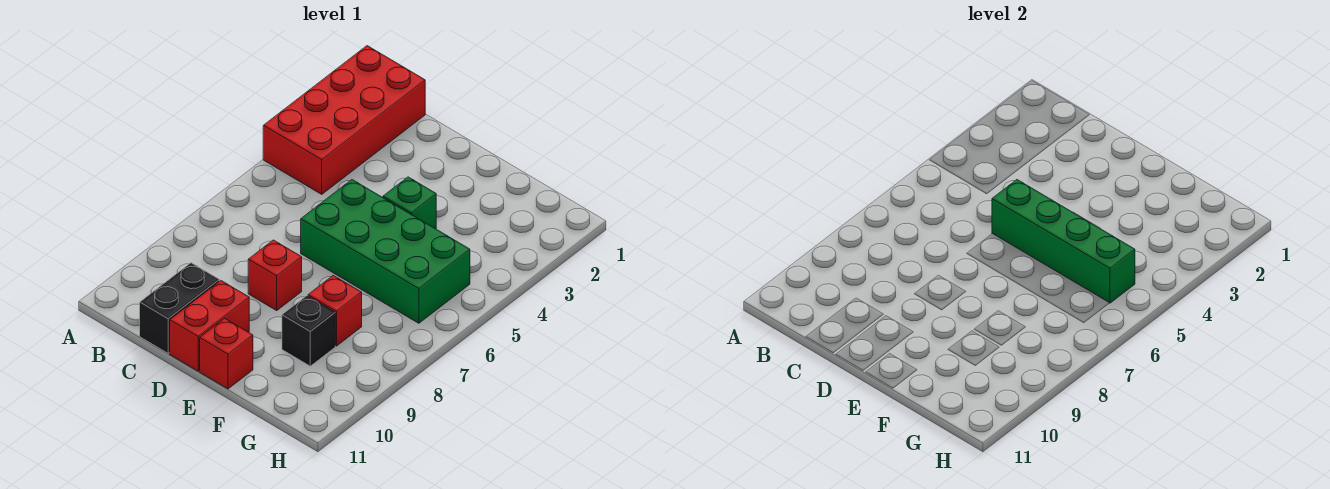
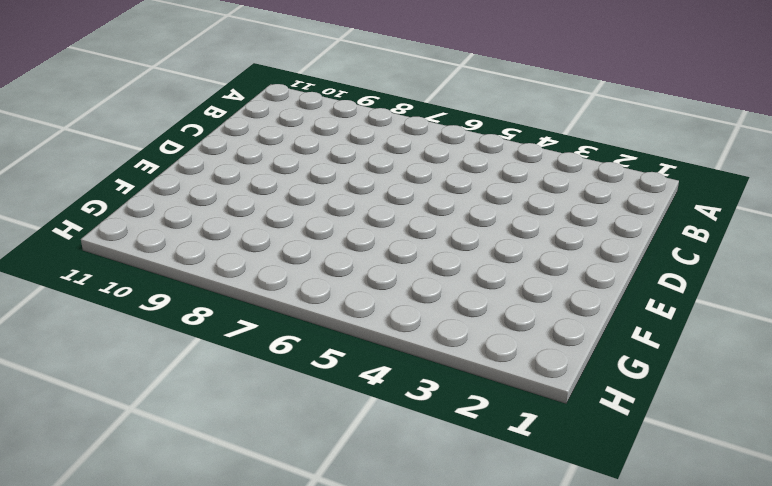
none -> red 2x4 brick [263,46,425,194]
none -> black 1x2 brick [140,263,219,353]

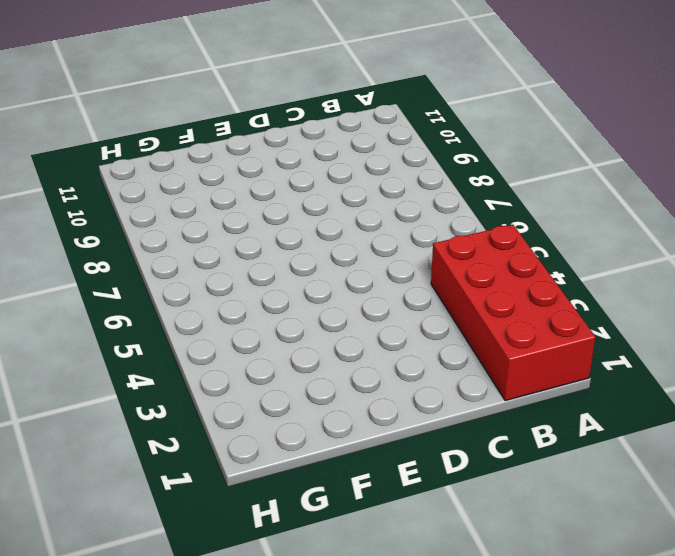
none -> black 1x2 brick [140,263,219,353]
none -> green 2x4 brick [301,180,470,323]

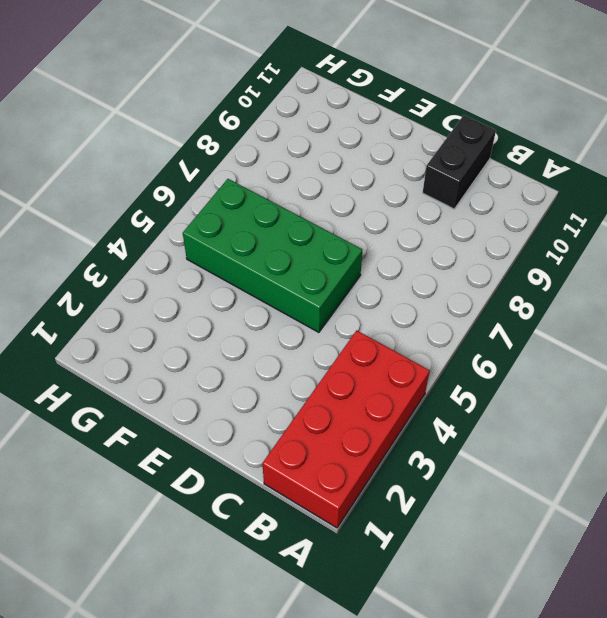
none -> red 1x1 brick [248,240,302,310]
none -> red 1x2 brick [170,281,249,371]

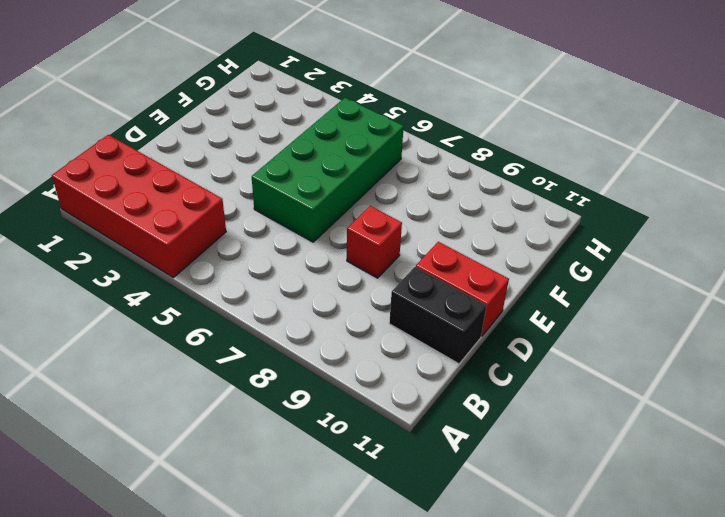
none -> green 1x1 brick [383,177,436,229]
none -> red 1x1 brick [200,318,253,389]

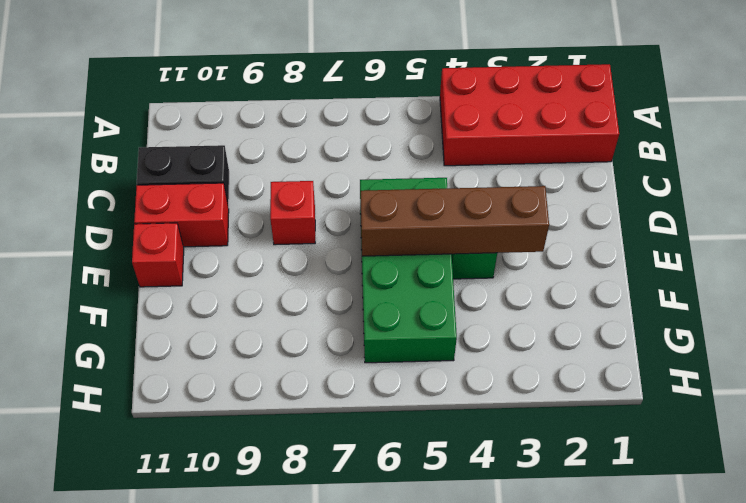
brown 1x4 brick [360,186,549,256] -> green 1x4 brick [992,180,1135,303]
none -> red 1x1 brick [308,276,362,346]
none -> black 1x1 brick [282,296,335,366]

